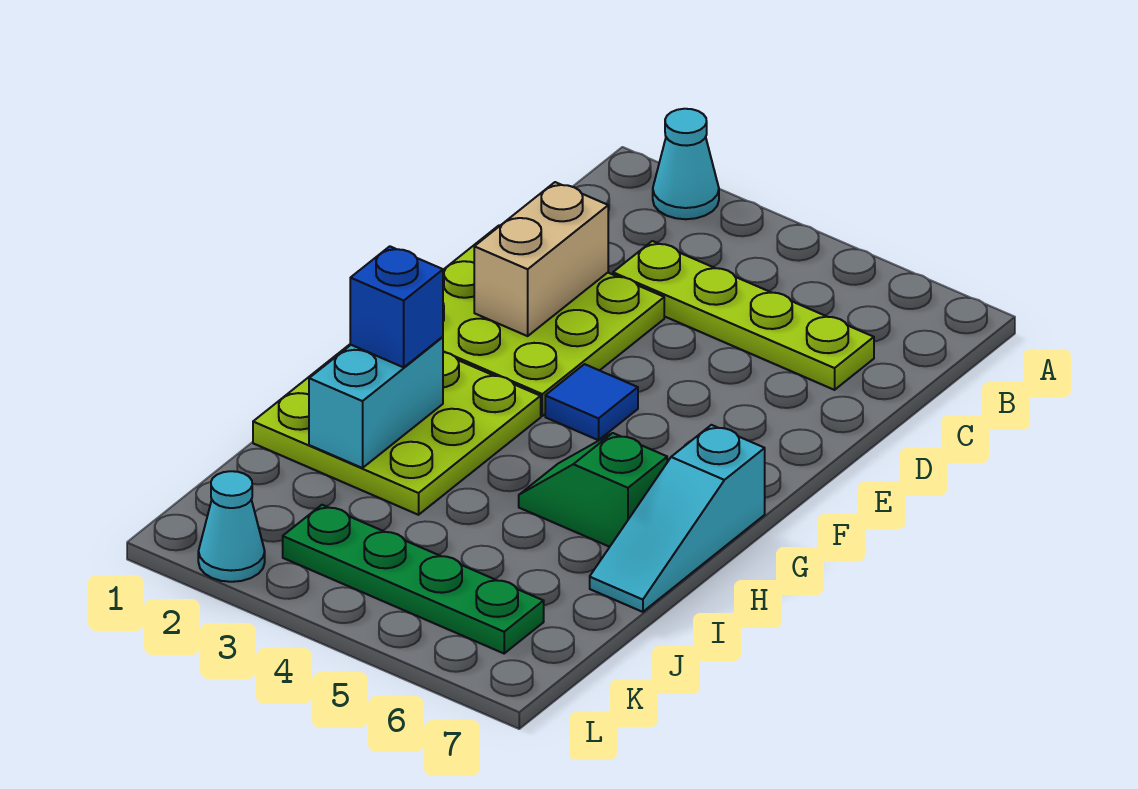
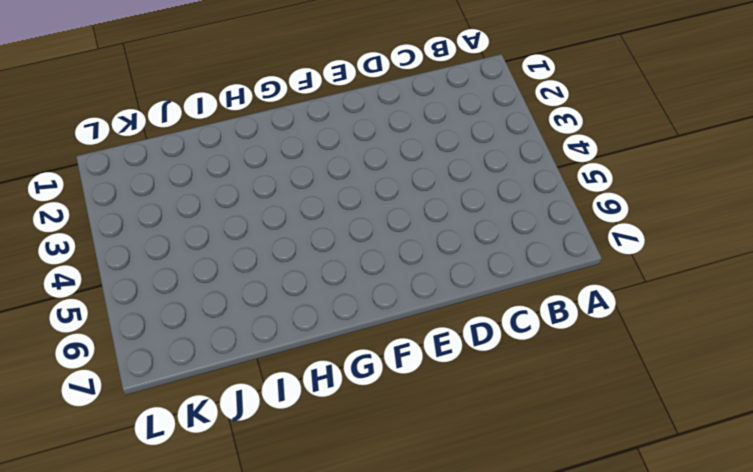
none -> cyan 1x1 cone [653,109,719,219]
none -> lime 1x4 plate [613,241,874,390]
none -> lime 3x3 plate [443,226,664,416]

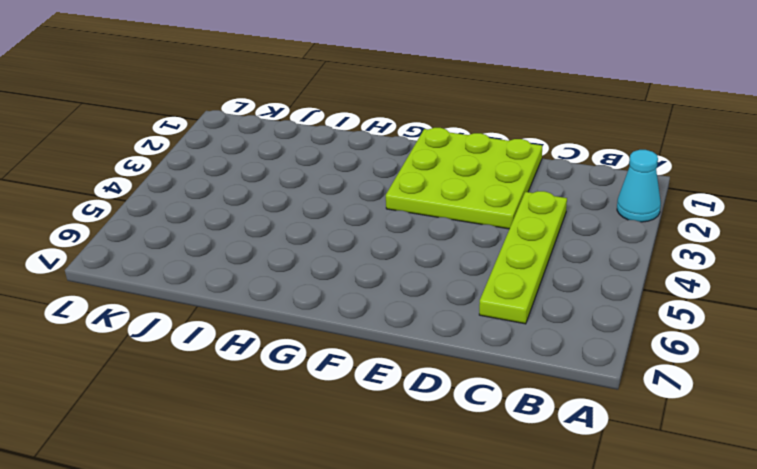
none -> blue 1x1 tile [545,364,638,440]
none -> lime 3x3 plate [253,344,541,515]
none -> cyan 1x3 slope [590,425,765,612]

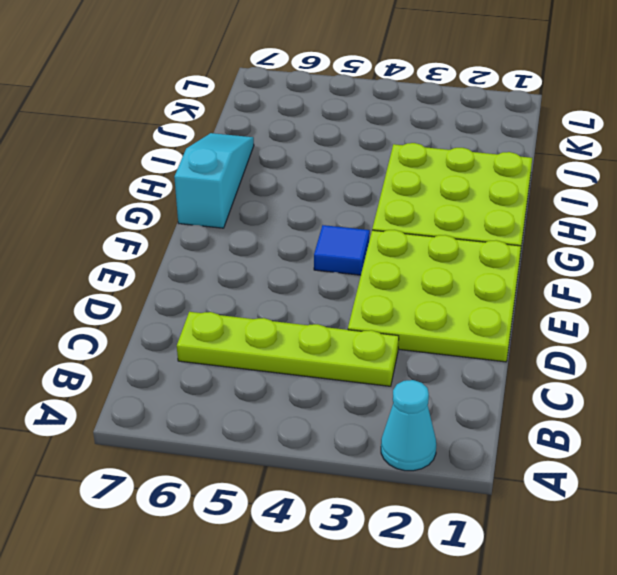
none -> green 1x2 slope [519,433,667,547]
none -> green 1x4 plate [283,505,544,653]
none -> cyan 1x1 cone [198,471,265,582]

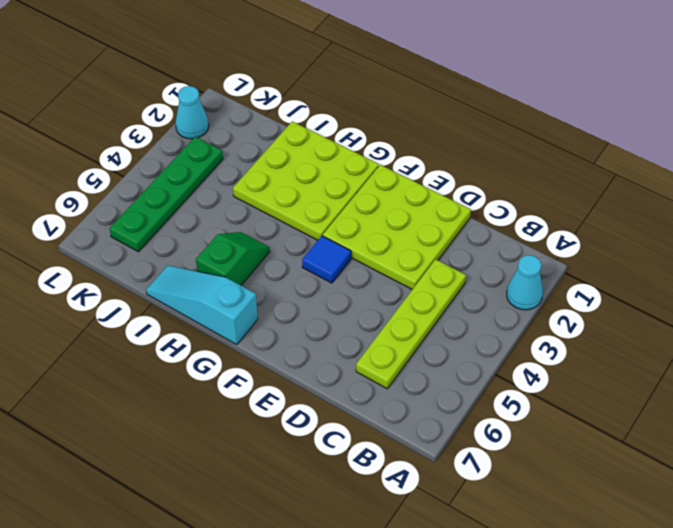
none -> tan 1x2 brick [474,182,608,336]
none -> cyan 1x2 brick [309,337,443,468]
none -> blue 1x1 brick [350,246,443,367]

